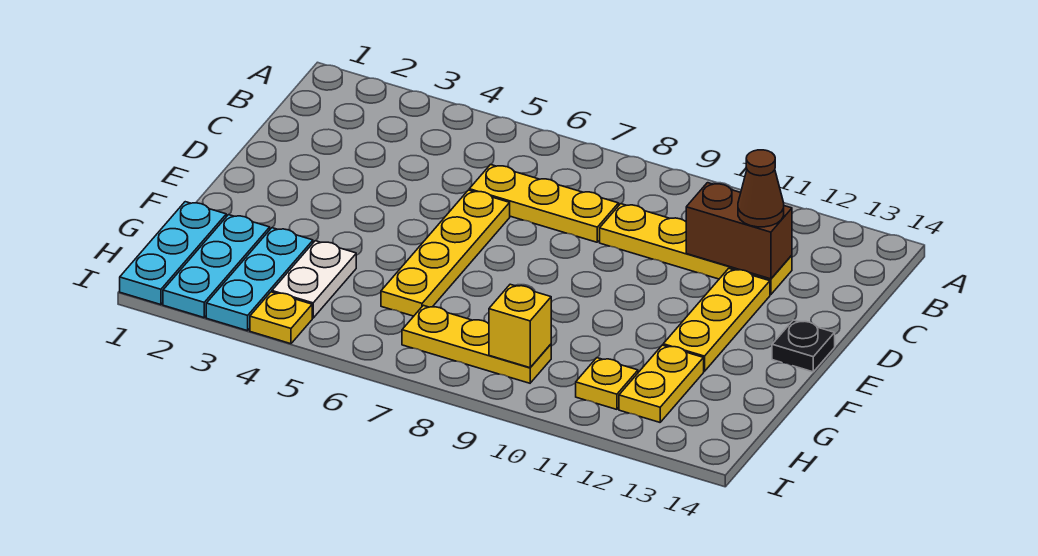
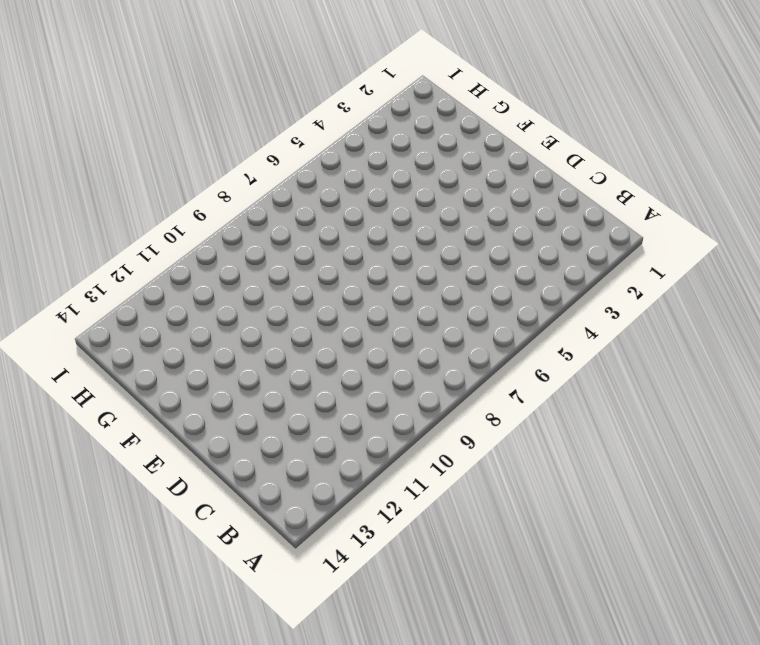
none -> yellow 1x3 plate [469,165,619,242]
none -> yellow 1x4 plate [600,204,792,295]
none -> yellow 1x4 plate [381,190,510,316]

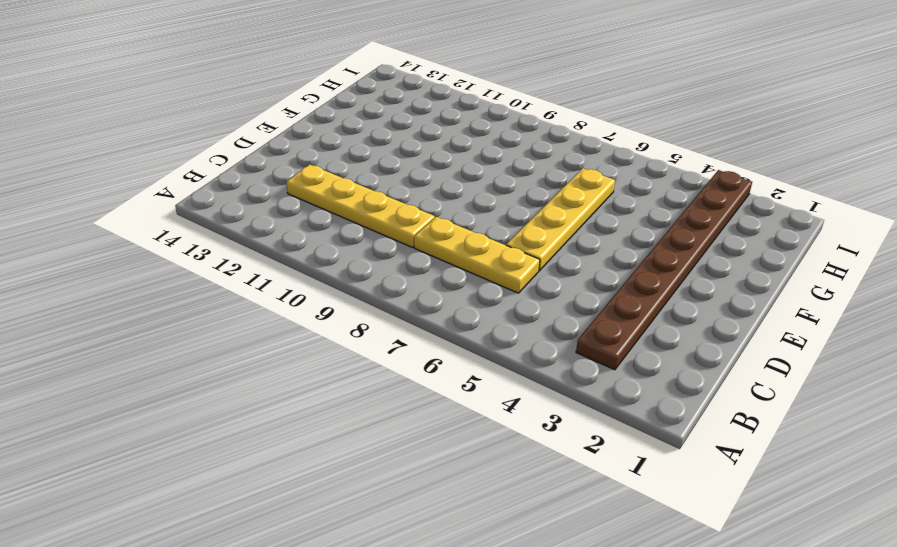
brown 1x8 plate [576,170,752,370] -> cyan 1x3 plate [206,228,313,331]
none -> yellow 1x3 plate [663,268,770,371]
none -> black 1x1 plate [772,320,835,372]
none -> cyan 1x3 plate [120,202,226,305]

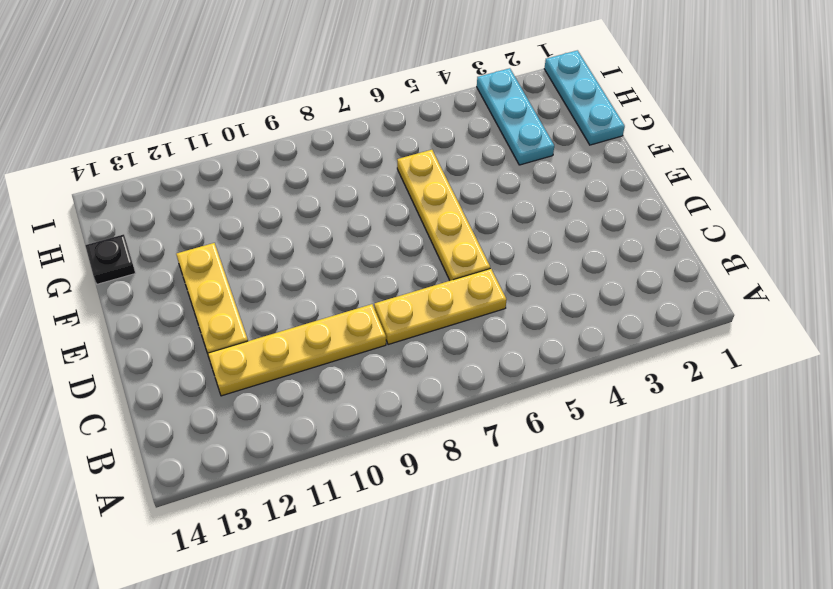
black 1x1 plate [85,234,135,284] -> black 1x1 plate moved to [772,320,835,372]
none -> cyan 1x3 plate [163,215,270,318]
none -> white 1x2 plate [272,241,356,318]
none -> yellow 1x2 plate [619,345,704,422]

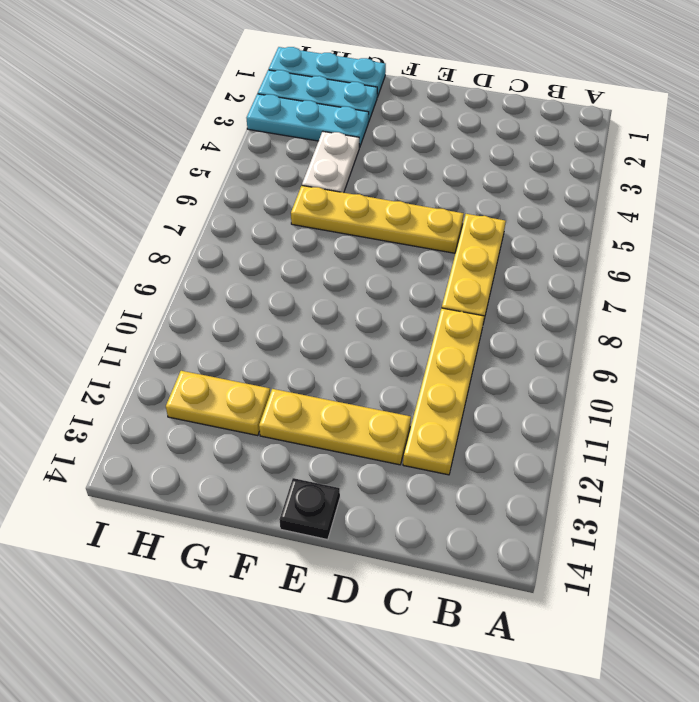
white 1x2 plate [302,132,359,193] -> white 1x2 plate turned to [272,241,356,318]
none -> yellow 1x3 plate [402,305,551,383]
none -> yellow 1x1 plate [576,358,638,409]
none -> yellow 1x1 plate [250,292,312,344]

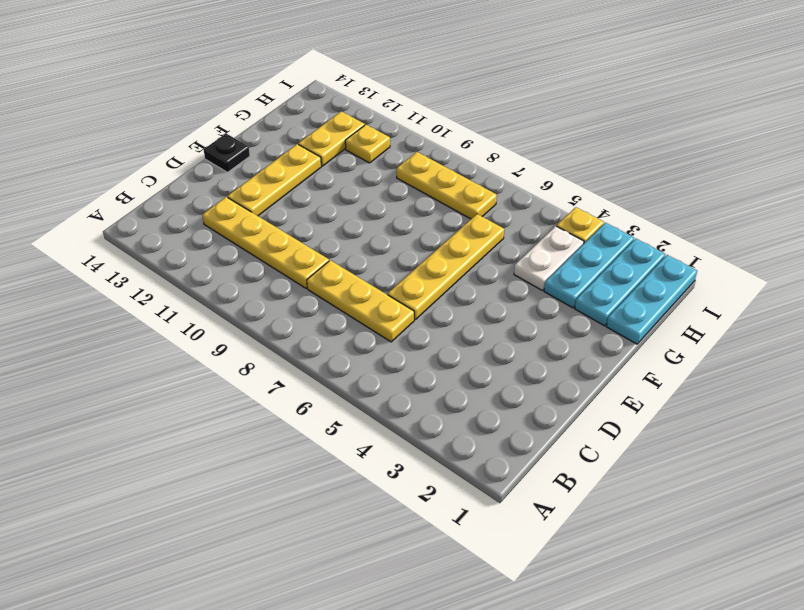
none -> brown 1x2 brick [686,183,792,279]
none -> yellow 1x1 brick [489,284,551,368]
none -> brown 1x1 cone [738,150,784,227]

